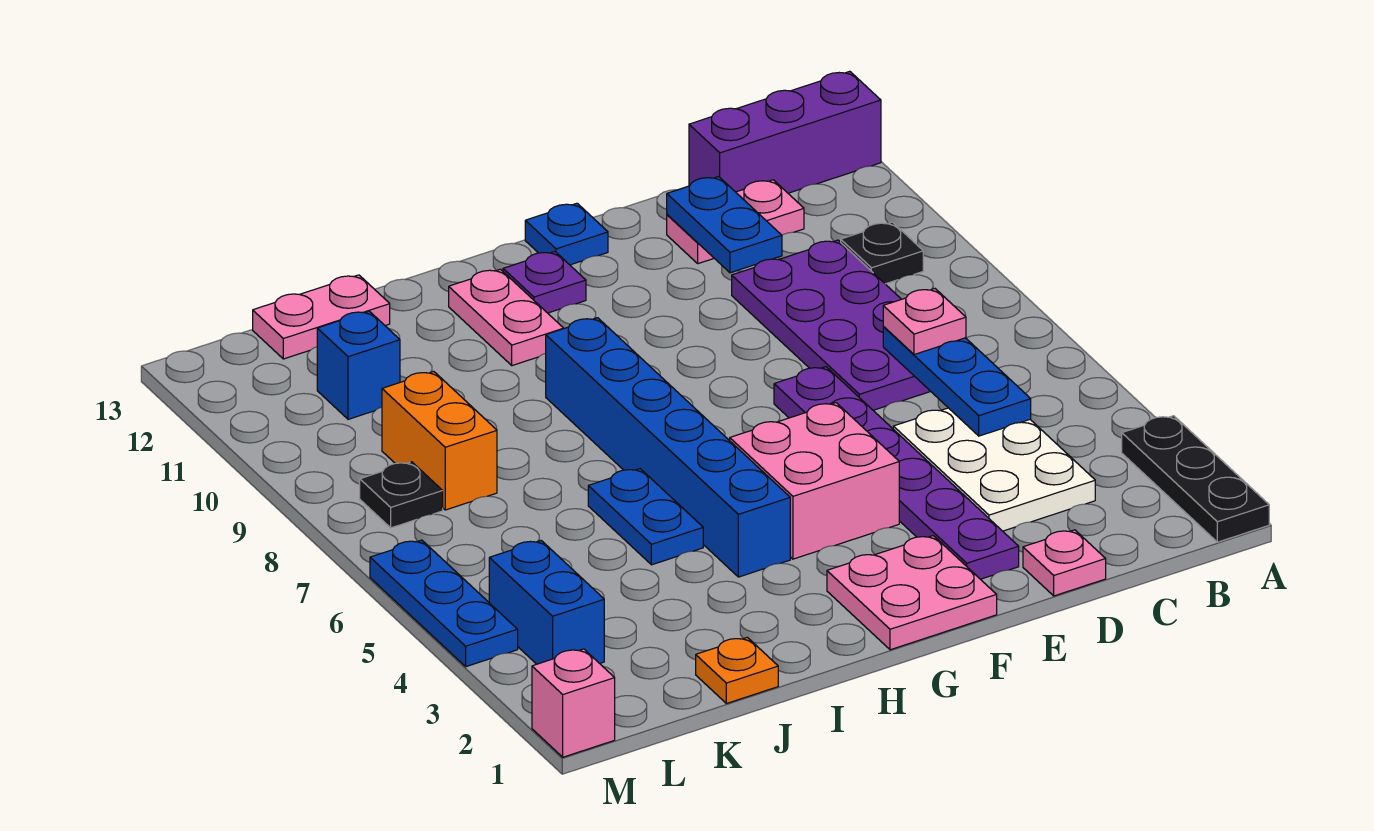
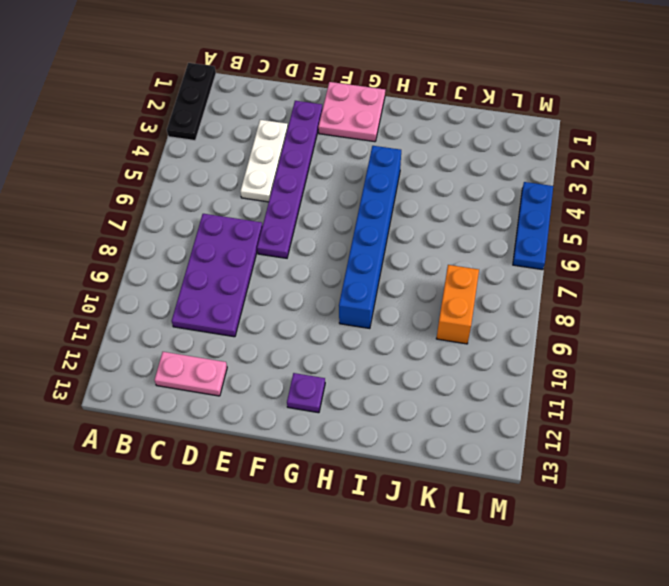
white 1x3 plate [240,120,288,202] -> white 2x3 plate [893,408,1095,531]
none -> purple 1x3 brick [689,71,881,193]
none -> black 1x1 plate [841,222,923,284]
none -> pink 1x1 plate [1023,530,1106,596]

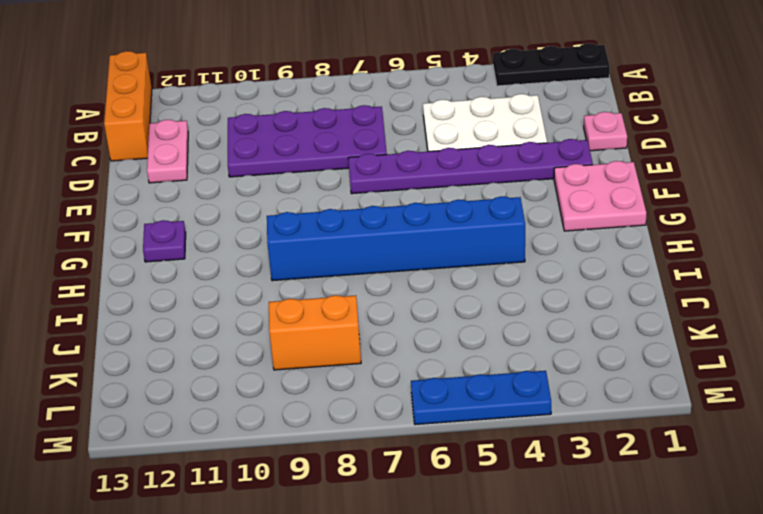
orange 1x3 brick [104,51,152,161] -> purple 1x3 brick [689,71,881,193]
none -> black 1x1 plate [841,222,923,284]
none -> pink 2x2 brick [730,403,899,559]
none -> blue 1x1 plate [525,203,608,265]

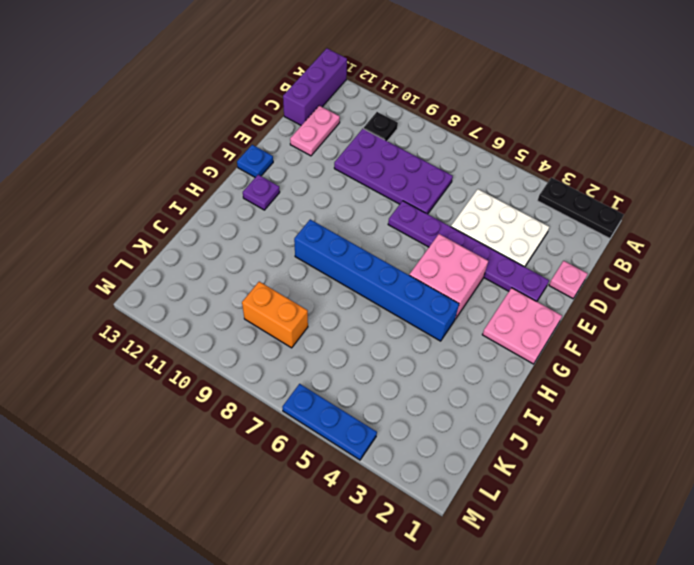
none -> pink 1x2 plate [449,269,564,366]
none -> blue 1x2 plate [588,469,703,565]
none -> orange 1x1 plate [696,637,778,704]

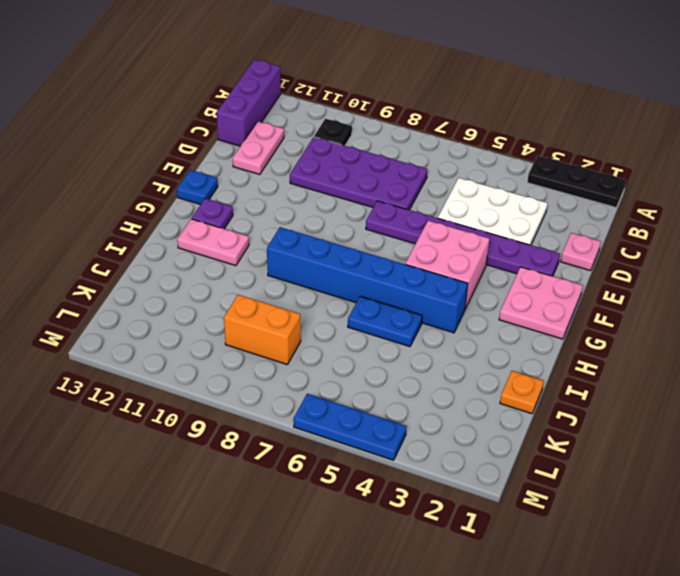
none -> pink 1x2 plate [253,275,390,359]
none -> blue 1x1 brick [317,311,400,419]
none -> blue 1x2 brick [489,541,604,664]

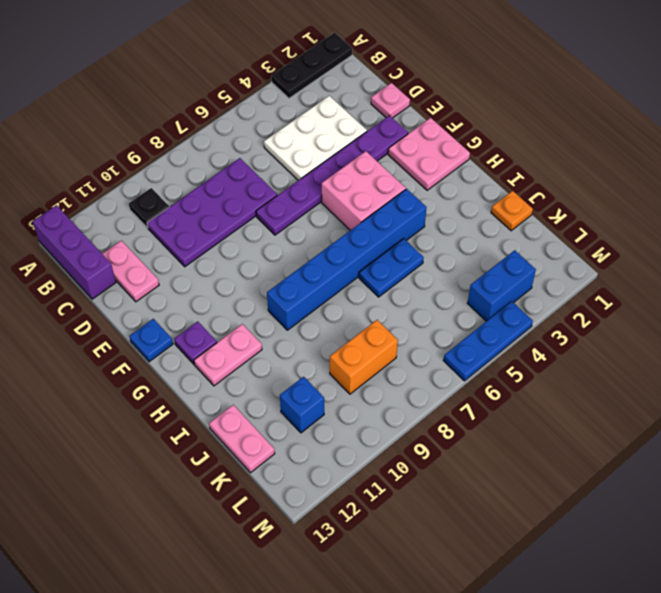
none -> black 1x1 plate [360,462,443,528]
none -> pink 1x1 brick [532,649,615,757]
none -> blue 1x3 plate [883,326,1031,436]

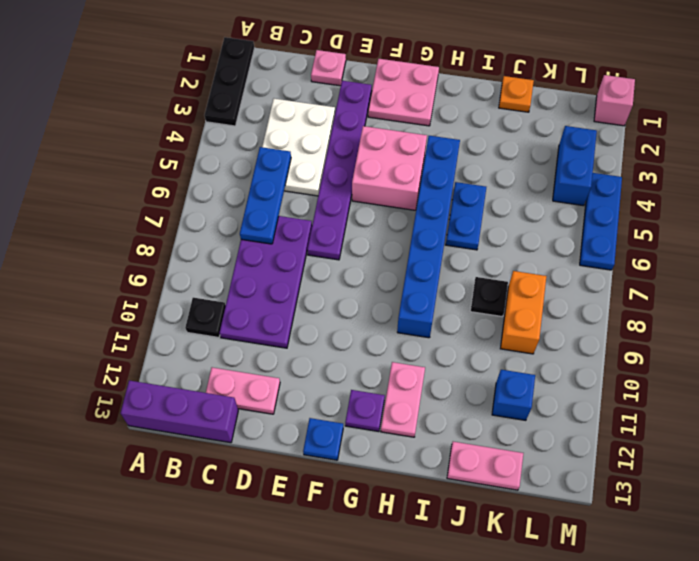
black 1x1 plate [470,277,508,317] -> black 1x1 plate moved to [360,462,443,528]
none -> blue 1x2 plate [667,177,782,273]
none -> pink 1x1 plate [883,289,966,355]

